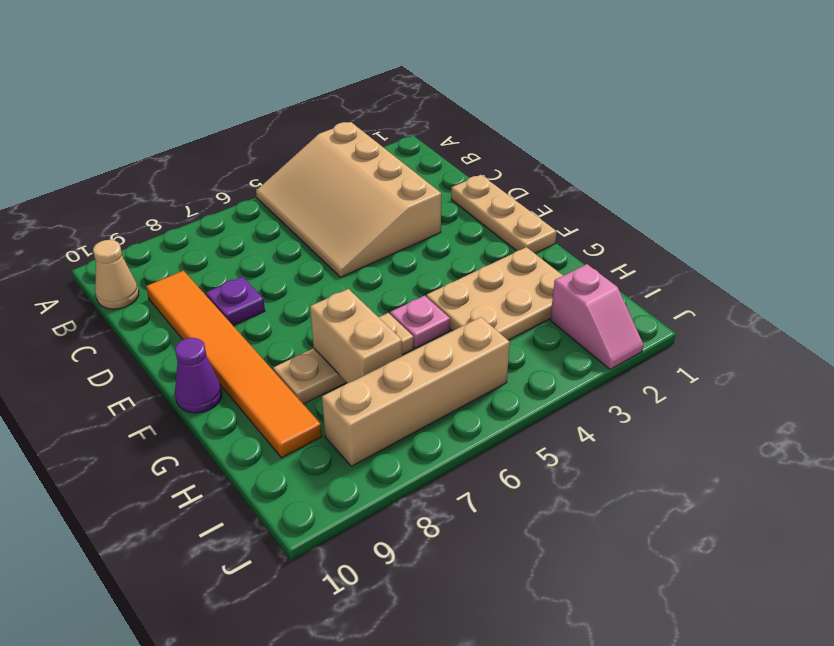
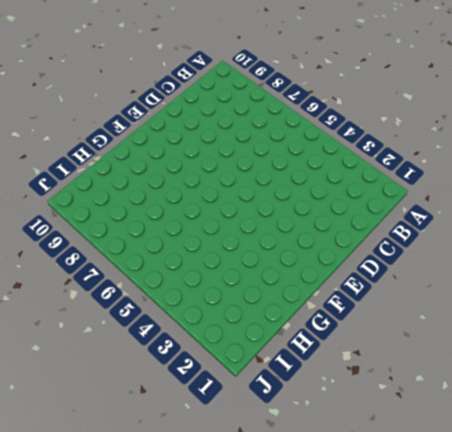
none -> tan 3x4 slope [256,122,441,277]
none -> tan 1x1 cone [93,240,139,309]
none -> orange 1x6 tile [146,271,322,458]

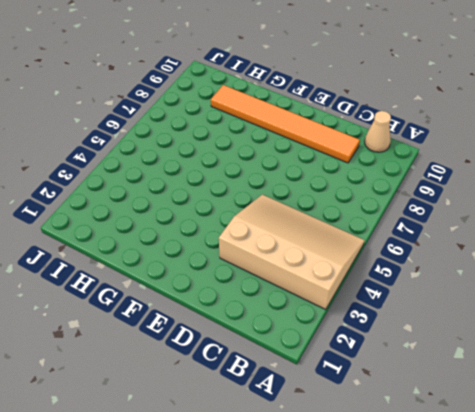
none -> tan 1x3 plate [451,175,557,253]
none -> purple 1x1 plate [206,277,265,326]
none -> purple 1x1 cone [175,338,222,413]

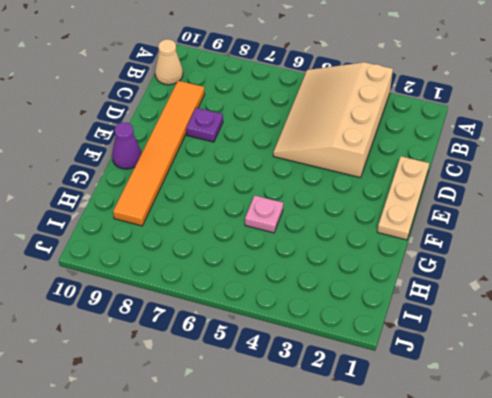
none -> tan 2x3 plate [426,247,563,340]
none -> tan 1x3 plate [273,313,413,404]
none -> pink 1x2 slope [550,264,643,369]

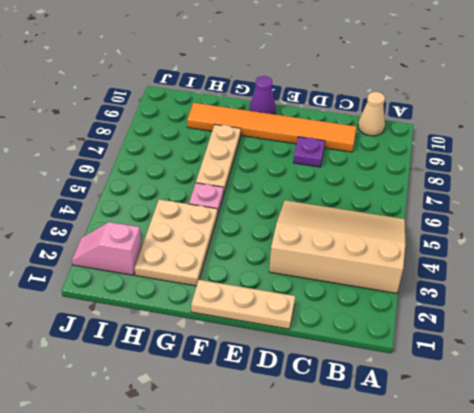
none -> tan 1x4 brick [322,317,510,466]
none -> tan 1x2 brick [310,289,402,383]

